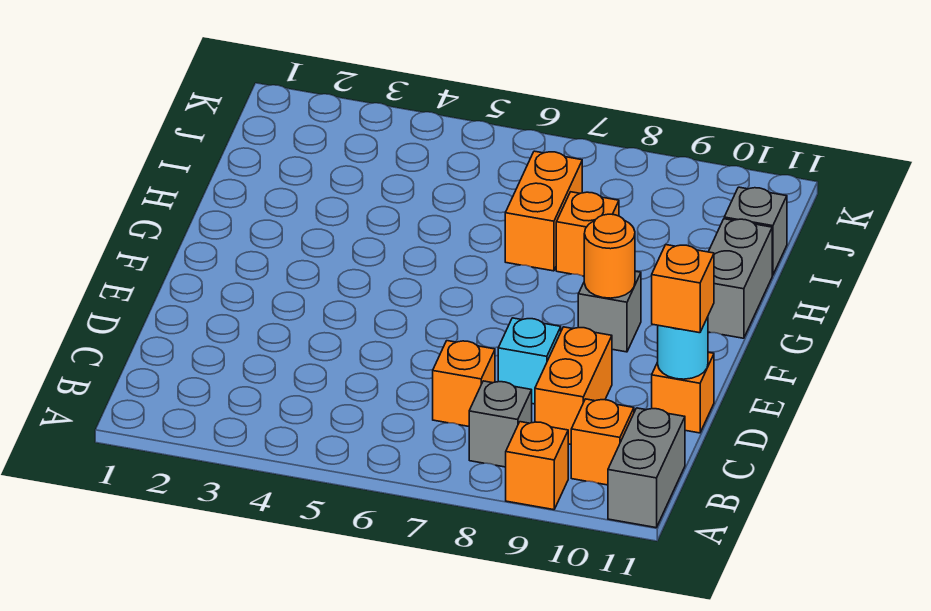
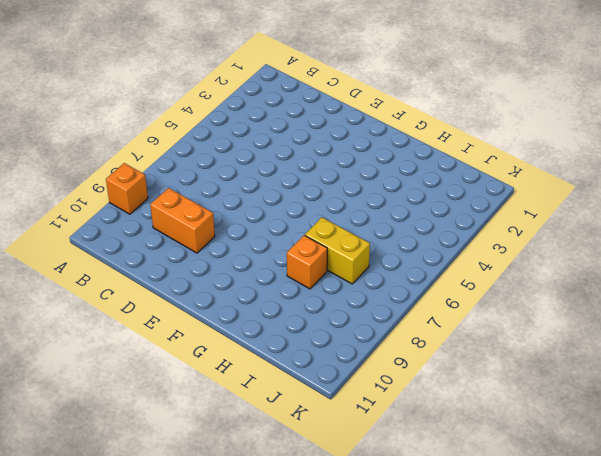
yellow 1x2 brick [305,217,370,284] -> orange 1x2 brick [505,151,582,271]
none -> grey 1x2 brick [608,408,685,528]
none -> grey 1x1 brick [469,381,532,467]
none -> orange 1x1 brick [571,399,634,485]

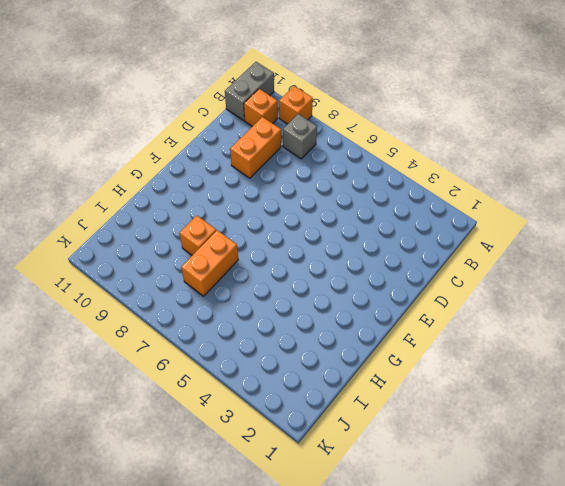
none -> orange 1x1 brick [433,341,495,426]
none -> cyan 1x1 brick [498,318,561,404]
none -> orange 1x1 brick [652,352,714,433]

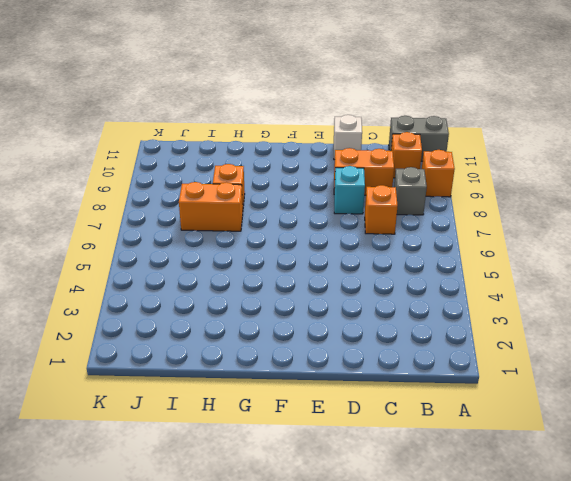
white 1x1 brick [334,115,362,160] -> orange 1x1 brick [652,352,714,433]
none -> grey 1x1 brick [578,271,641,352]
none -> grey 1x2 brick [708,219,772,338]
none -> grey 1x1 brick [724,187,787,275]

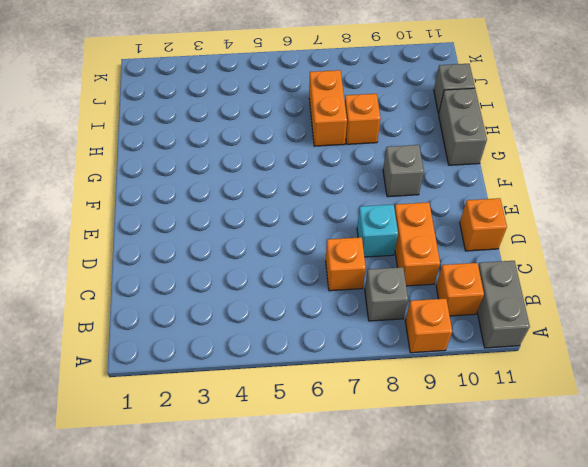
none -> cyan 1x1 round brick [658,317,708,379]
none -> orange 1x1 round brick [584,214,635,298]
none -> orange 1x1 brick [652,245,714,333]

